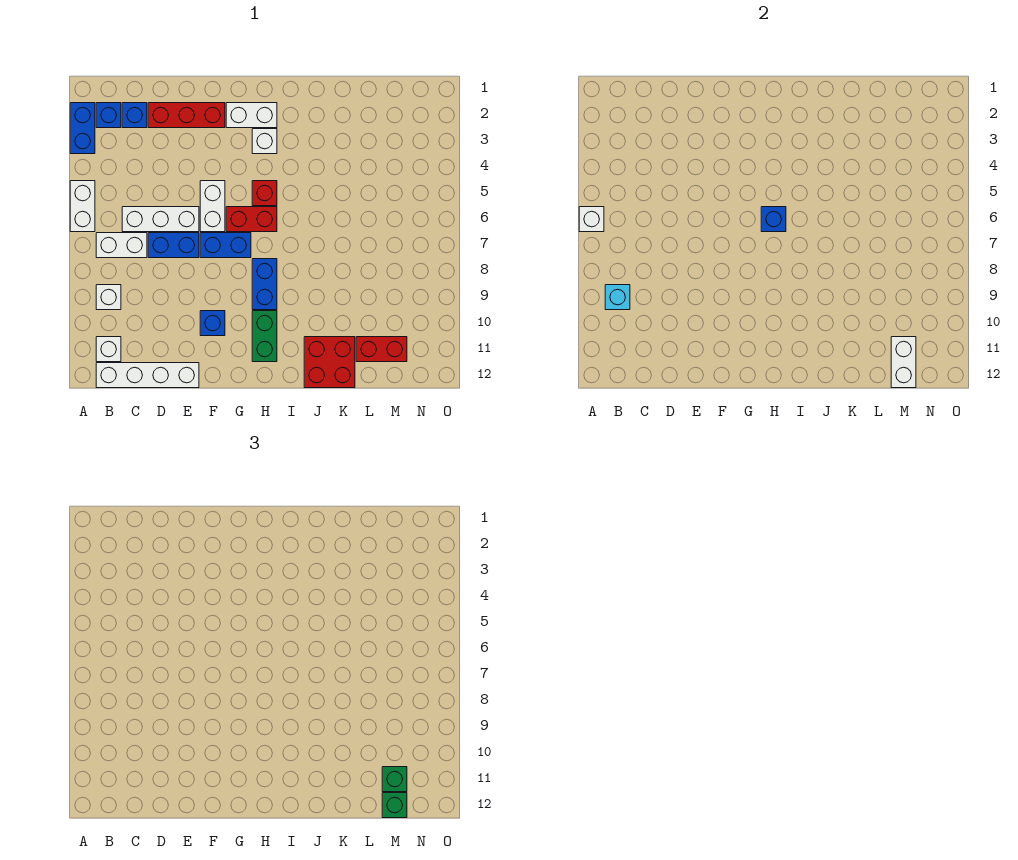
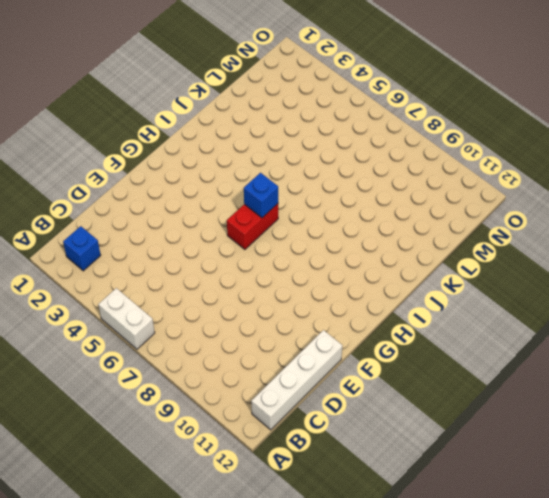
none -> blue 1x2 brick [70,103,95,154]
none -> white 1x2 brick [96,233,147,258]
none -> white 1x1 brick [96,285,121,310]

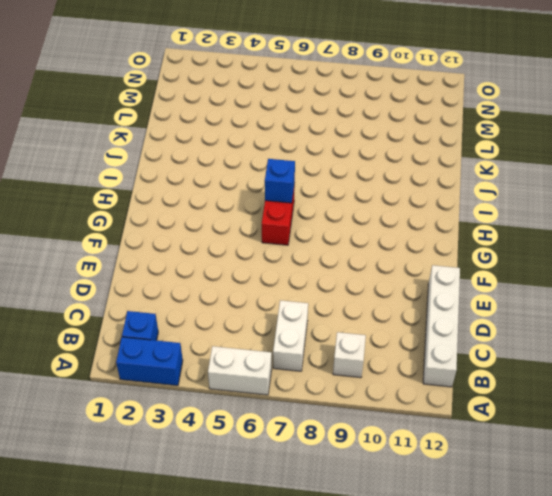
none -> white 1x1 brick [96,337,121,362]
none -> blue 1x1 brick [122,103,147,128]
none -> white 1x3 brick [122,207,199,232]

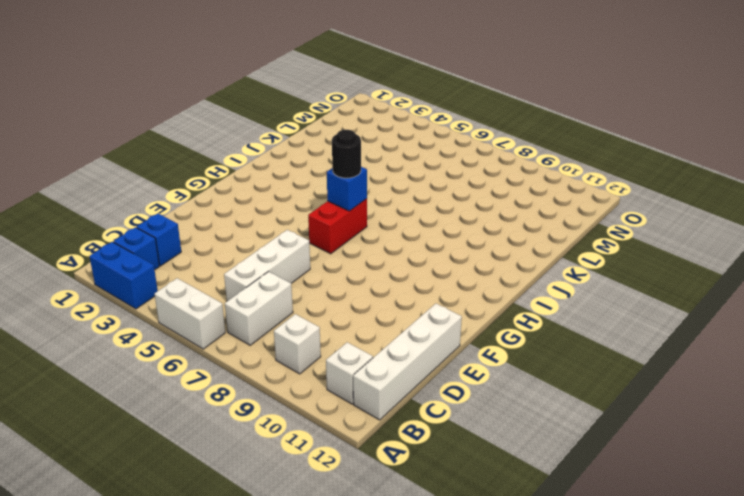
black 1x1 round brick [332,130,361,178] -> none
none -> red 1x3 brick [148,103,225,128]
none -> blue 1x2 brick [148,233,199,258]
none -> white 1x2 brick [200,181,225,232]

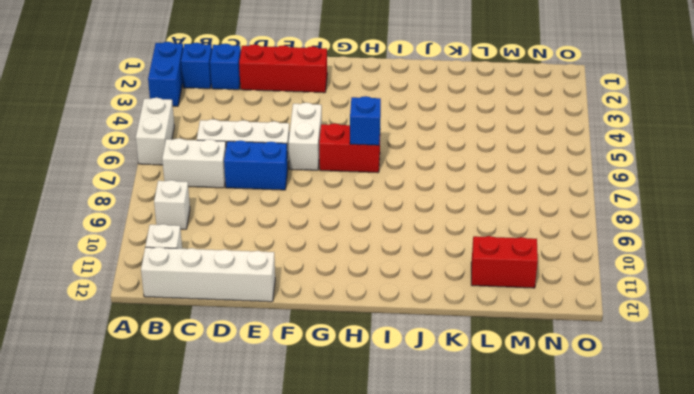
none -> blue 1x2 brick [200,233,251,258]
none -> blue 1x1 brick [200,311,225,336]
none -> white 1x2 brick [226,103,277,128]

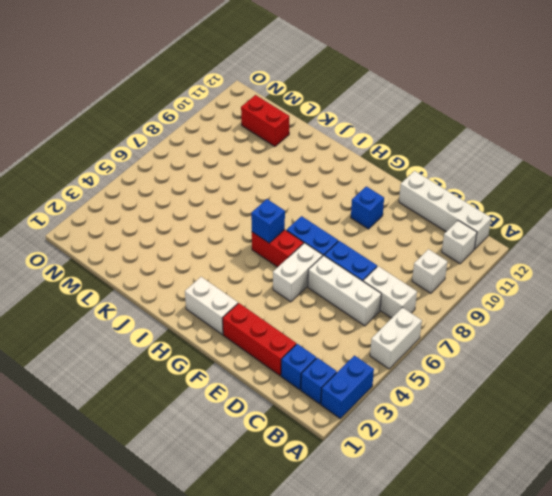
none -> white 1x1 brick [252,129,277,154]
none -> red 1x1 brick [252,181,277,206]
none -> blue 1x2 brick [252,259,277,310]

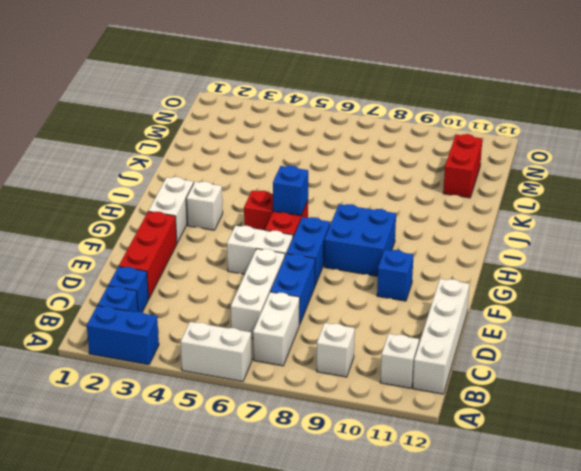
blue 2x2 brick [324,204,396,276] -> blue 1x2 brick [252,259,277,310]
none -> green 1x2 brick [252,311,277,362]
none -> red 2x2 brick [304,337,355,388]
none -> white 1x1 brick [579,207,604,232]

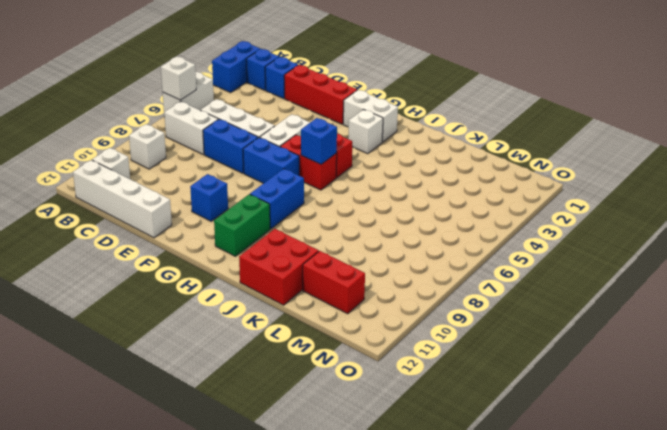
none -> cyan 1x1 brick [605,285,630,310]
none -> white 1x2 brick [891,337,916,388]
none -> green 1x1 brick [382,767,407,792]

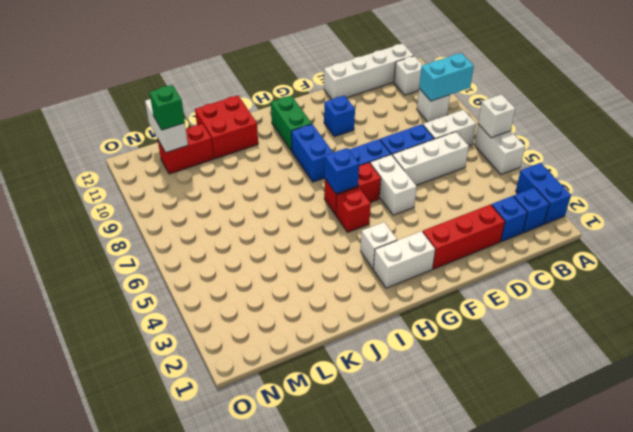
cyan 1x2 brick [419,53,474,101] -> cyan 1x1 brick [605,285,630,310]
none -> green 1x1 brick [382,793,407,818]

